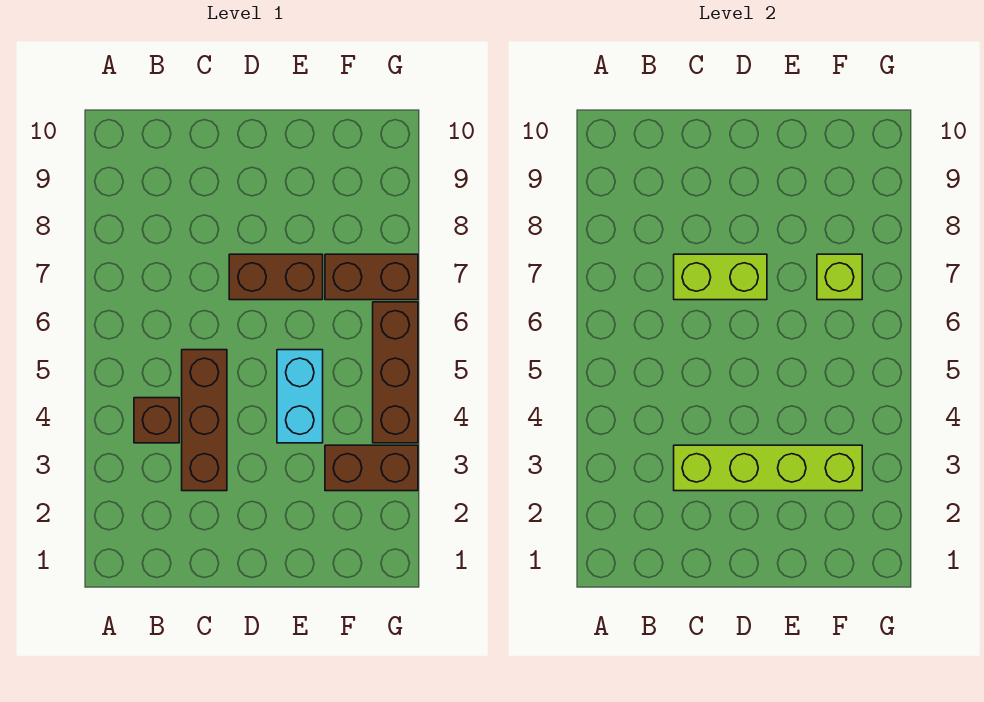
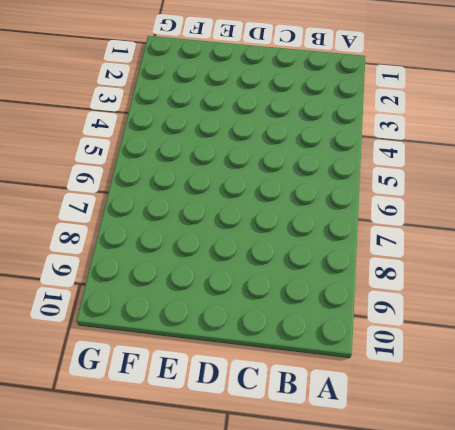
none -> brown 1x1 brick [134,398,179,443]
none -> brown 1x3 brick [182,350,227,491]

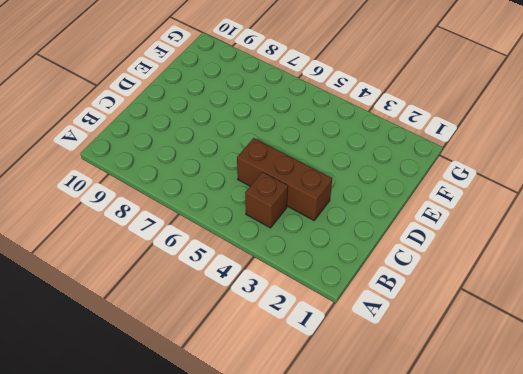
none -> brown 1x2 brick [229,254,323,300]
none -> cyan 1x2 brick [277,350,323,443]

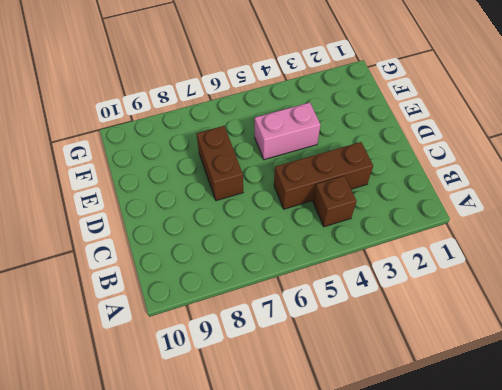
pink 1x2 brick [254,103,320,160] -> cyan 1x2 brick [277,350,323,443]
none -> brown 1x2 brick [325,445,418,491]
none -> brown 1x2 brick [325,254,418,300]

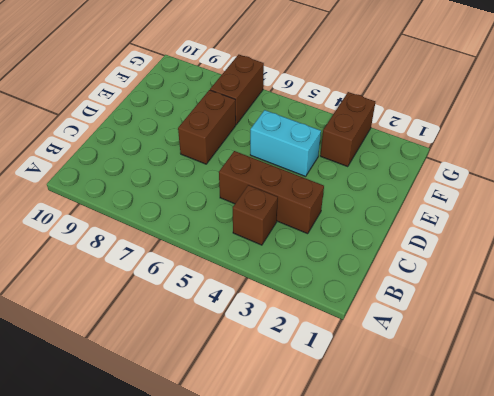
none -> brown 1x3 brick [373,302,418,443]
none -> lime 1x4 brick [674,445,862,491]

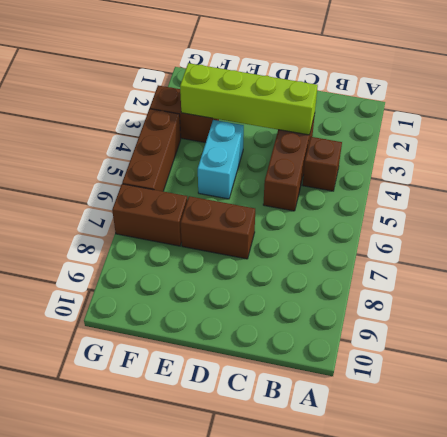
none -> lime 1x2 brick [674,254,767,300]
none -> lime 1x1 brick [817,254,862,300]

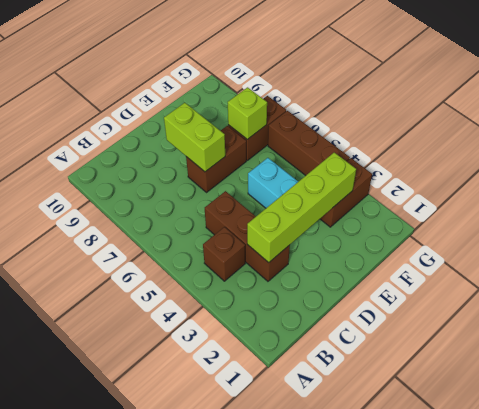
lime 1x2 brick [164,103,225,172] -> lime 1x2 brick turned to [674,254,767,300]

